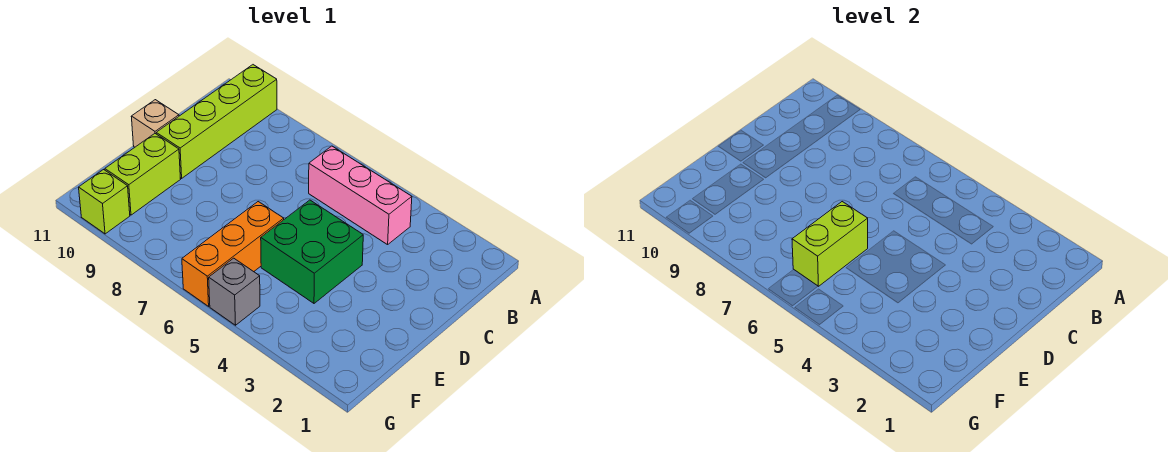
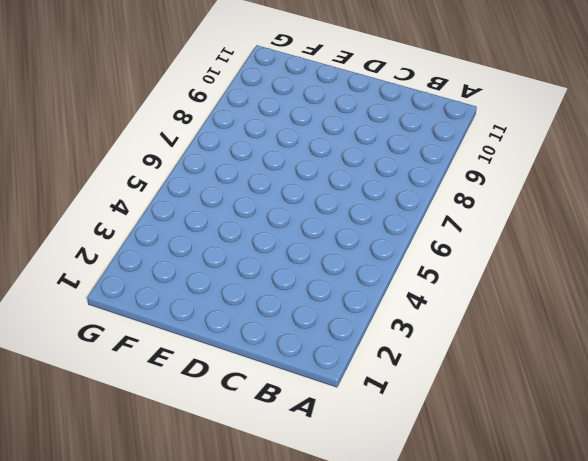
none -> lime 1x4 brick [156,65,277,178]
none -> pink 1x3 brick [309,146,412,245]

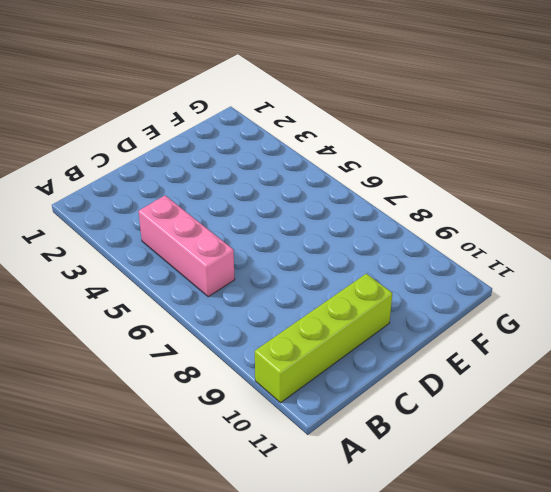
none -> green 2x2 brick [261,200,363,303]
none -> tan 1x1 brick [131,100,179,147]

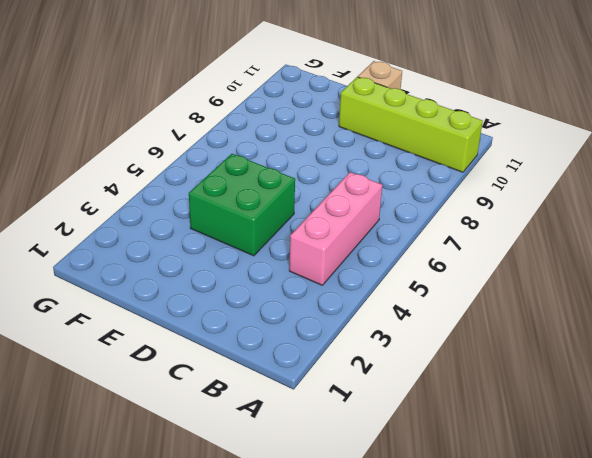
none -> orange 1x3 brick [182,202,284,306]
none -> lime 1x2 brick [105,134,180,215]

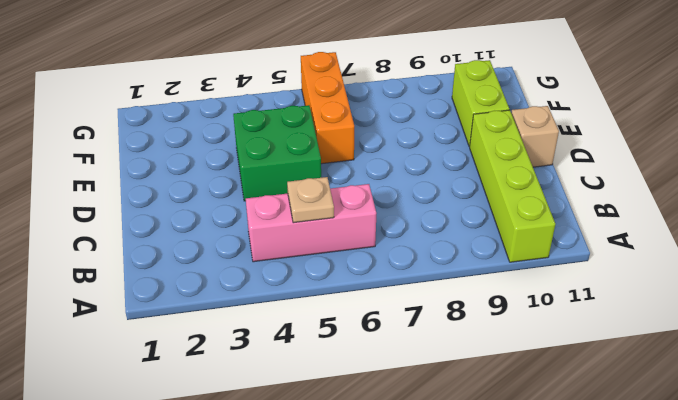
tan 1x1 plate [287,177,334,223] -> none
none -> grey 1x1 brick [209,258,260,325]
none -> lime 1x1 brick [79,169,130,234]

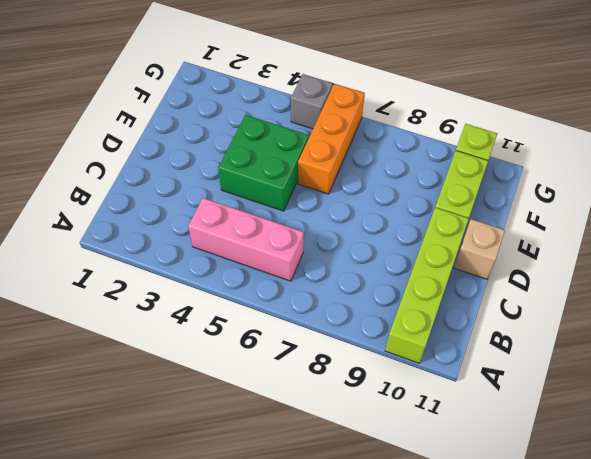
none -> lime 1x2 brick [792,202,868,286]

